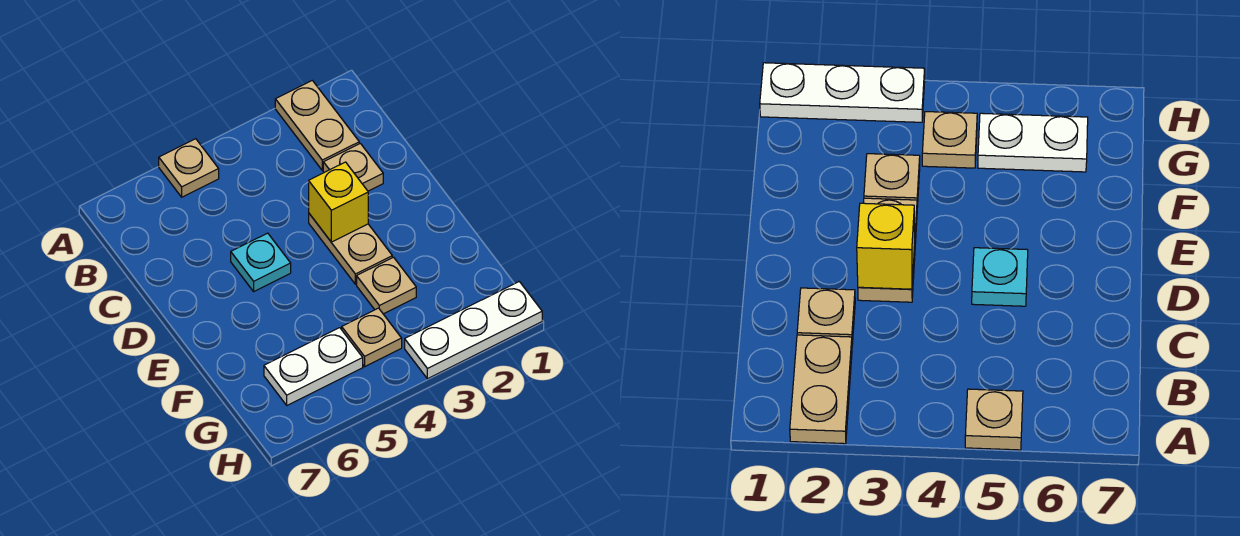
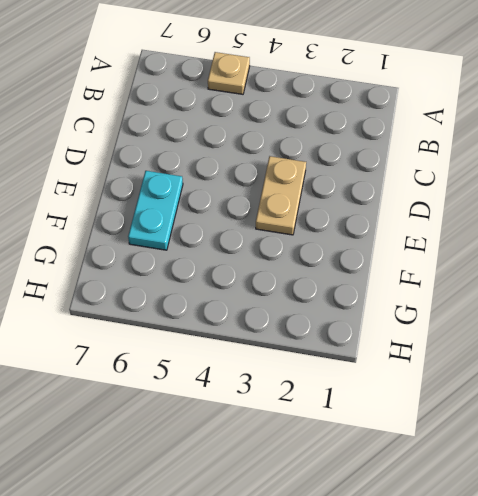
cyan 1x2 plate [128,171,183,250] -> none
none -> tan 1x2 plate [275,80,359,170]
none -> tan 1x1 plate [323,143,383,191]

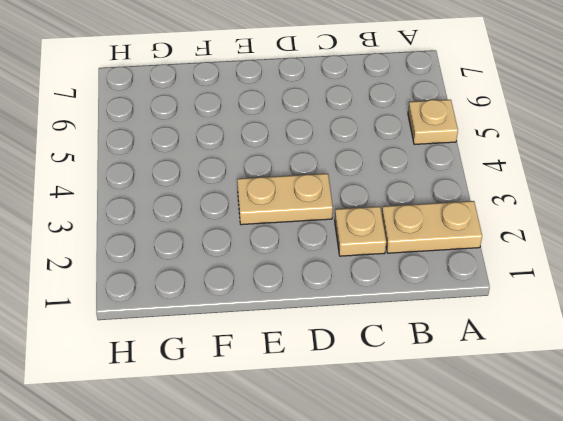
none -> cyan 1x1 plate [231,233,291,291]
none -> tan 1x1 plate [357,257,416,314]

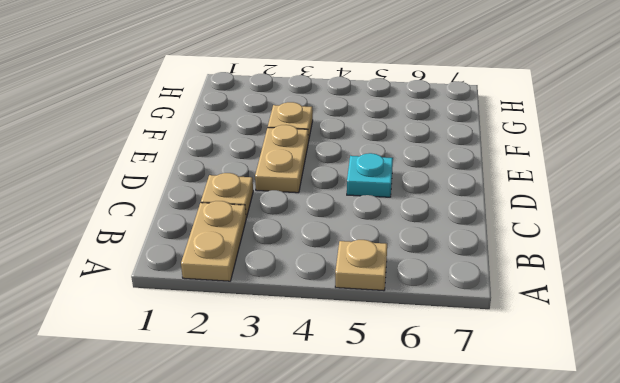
none -> tan 1x1 plate [342,308,402,367]
none -> white 1x2 plate [264,328,363,405]

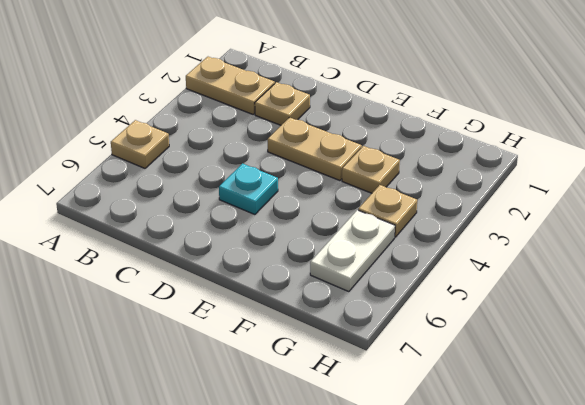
none -> white 1x3 plate [405,282,542,379]
none -> yellow 1x1 brick [309,162,368,242]

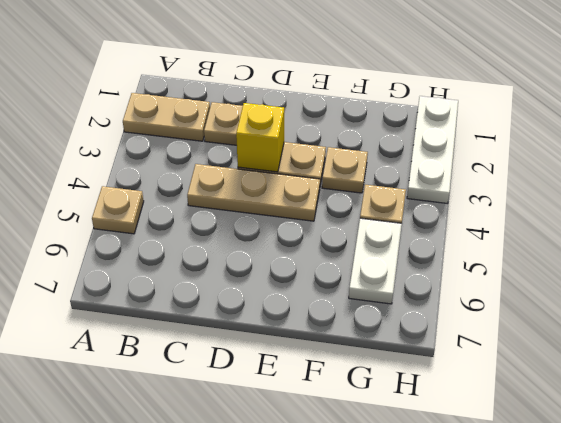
tan 1x3 plate [187,164,320,221] -> none
none -> cyan 1x1 plate [231,233,291,291]

